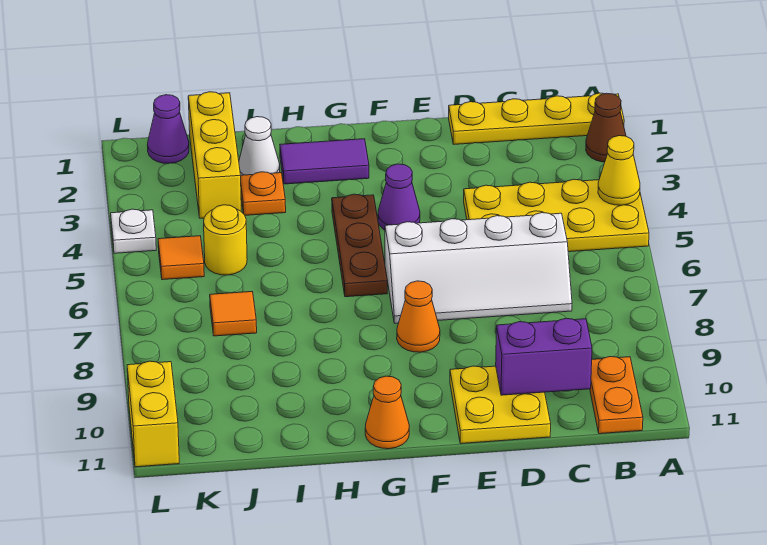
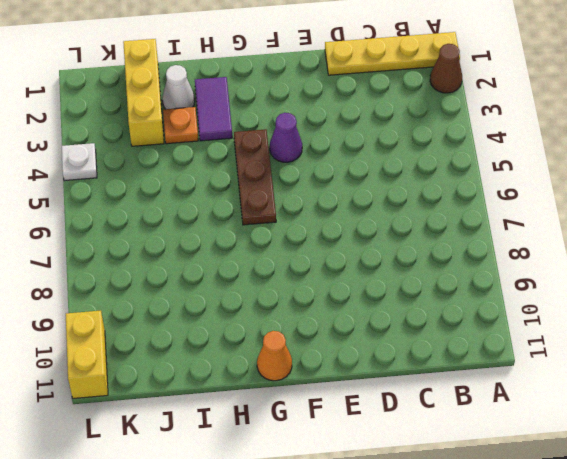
purple 1x2 tile [195,77,232,141] -> purple 1x2 tile turned to [280,139,369,184]
none -> yellow 2x4 plate [464,179,649,252]
none -> orange 1x2 plate [590,357,643,434]
none -> white 2x4 slope [385,213,572,323]

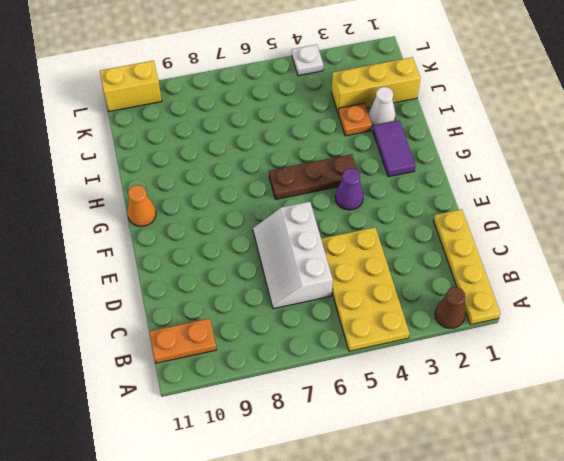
white 2x3 slope [253,202,333,309] -> white 2x4 slope [385,213,572,323]
none -> yellow 2x2 plate [450,366,551,443]
none -> orange 1x1 cone [397,281,440,352]
none -> yellow 1x1 round brick [204,205,247,275]

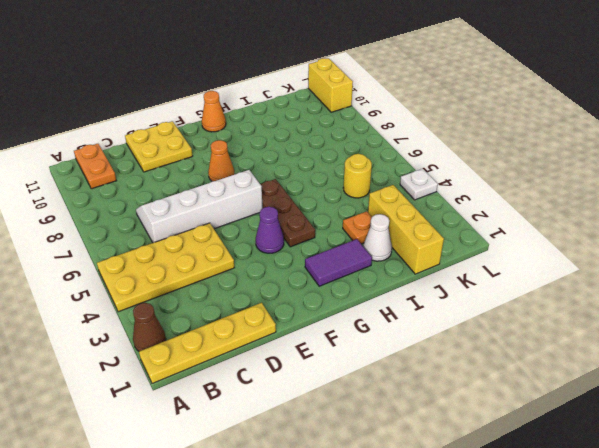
none -> orange 1x1 tile [210,292,257,336]
none -> purple 1x1 cone [148,95,189,163]
none -> orange 1x1 tile [158,236,204,280]

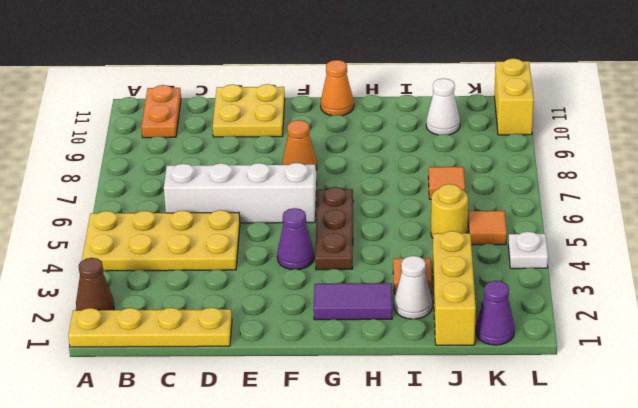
white 1x1 cone [426,79,460,135] -> none
none -> yellow 1x1 cone [598,136,640,205]
none -> purple 1x2 brick [496,318,592,395]

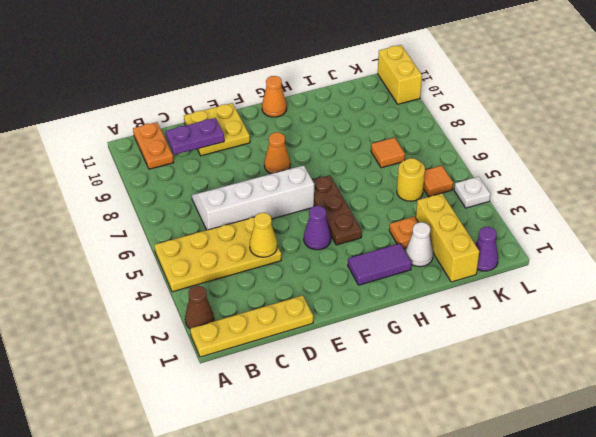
purple 1x2 plate [166,118,224,155] -> purple 1x2 brick [496,318,592,395]
yellow 1x1 cone [250,213,277,257] -> yellow 1x1 cone moved to [598,136,640,205]

